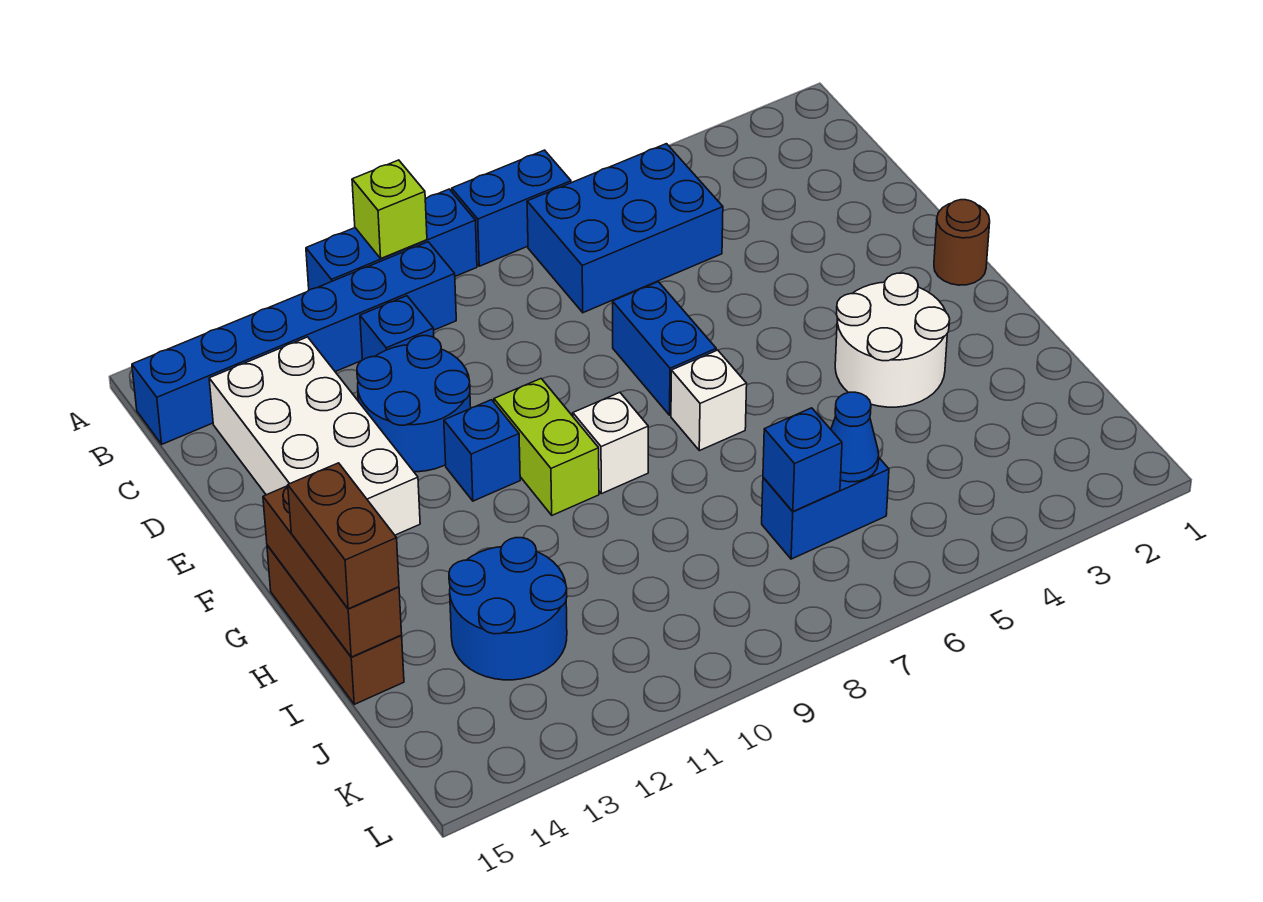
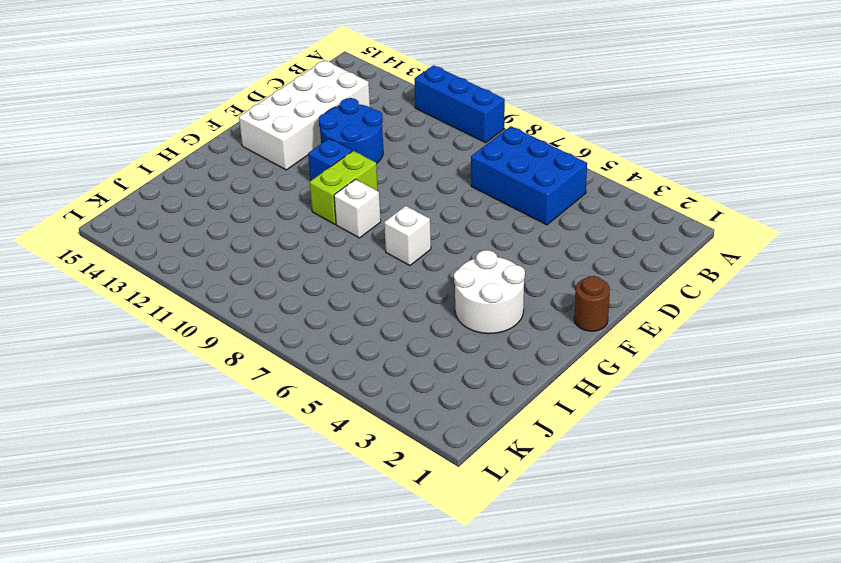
none -> blue 1x2 brick [452,150,571,266]
none -> blue 1x6 brick [132,242,456,444]
none -> blue 1x1 brick [360,296,434,360]

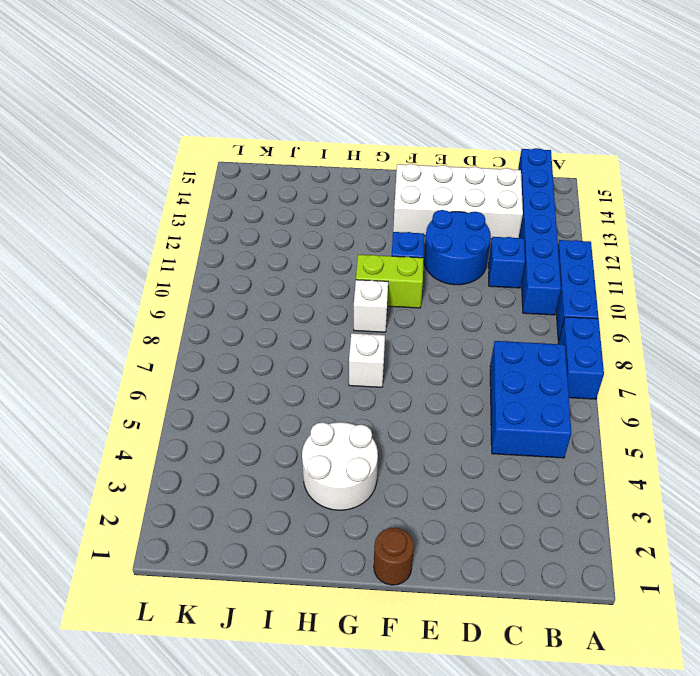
none -> blue 1x2 brick [613,282,716,415]
none -> brown 1x3 brick [267,545,404,704]
none -> blue 2x2 round brick [449,538,567,680]

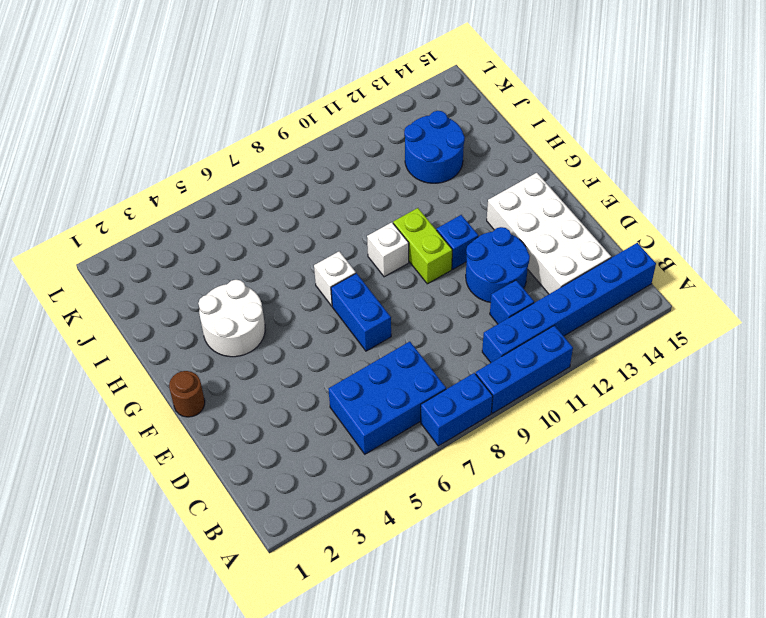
none -> brown 1x3 brick [267,545,404,704]
none -> blue 1x2 brick [762,458,889,559]
none -> lime 1x1 brick [352,160,427,258]

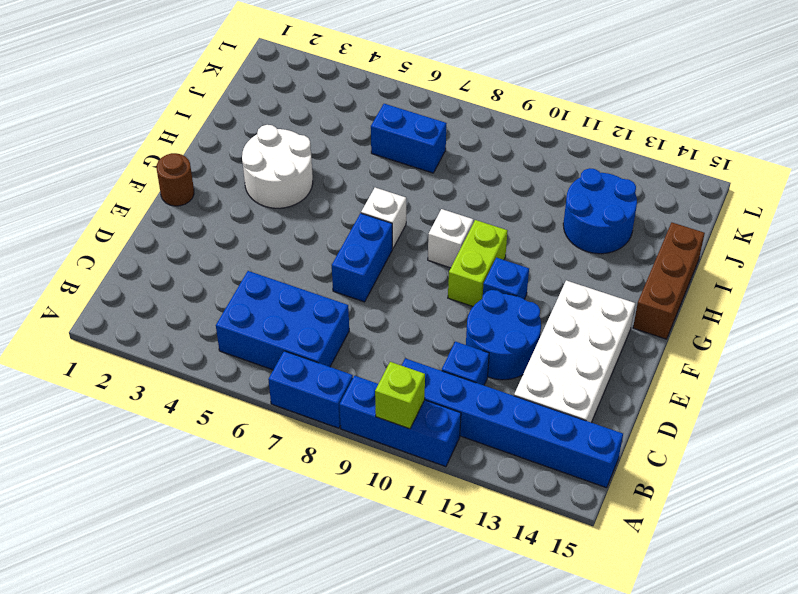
none -> brown 1x3 brick [263,486,402,657]
none -> blue 1x1 cone [831,392,879,482]
none -> blue 1x1 brick [763,408,842,511]

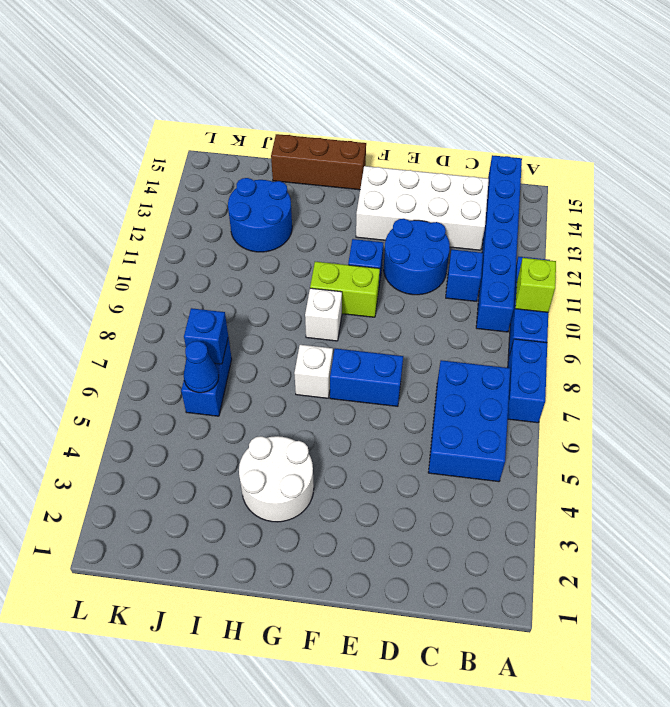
none -> brown 1x1 round brick [934,200,990,285]
none -> brown 1x3 brick [263,486,402,657]
none -> brown 1x2 brick [288,463,399,609]

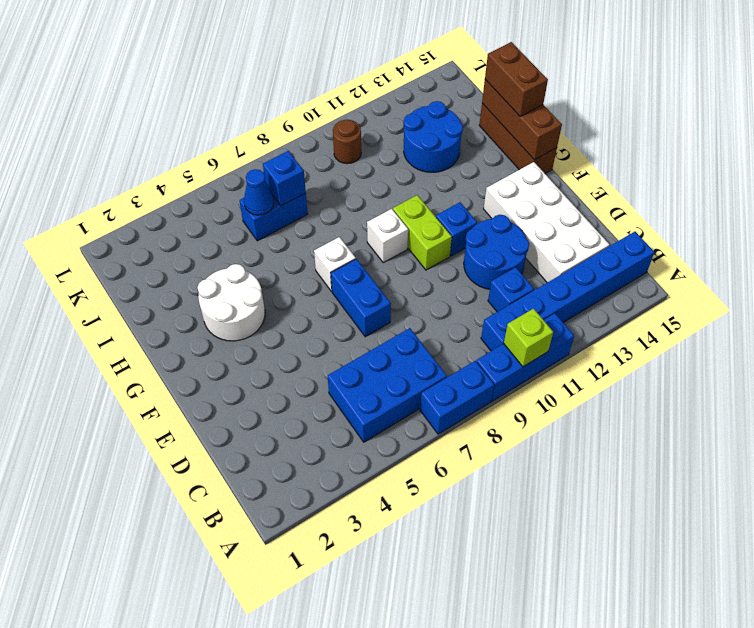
brown 1x1 round brick [333,120,361,164] -> brown 1x1 round brick moved to [934,200,990,285]

